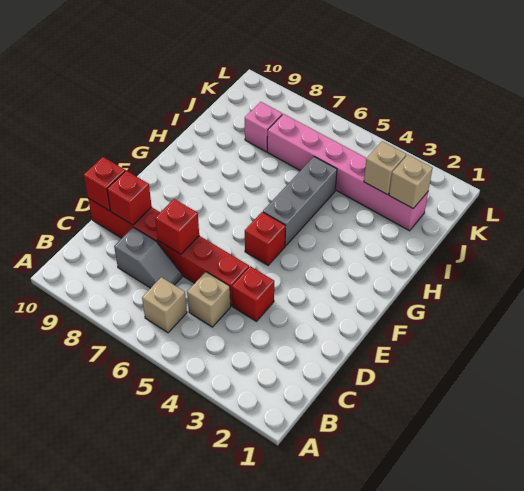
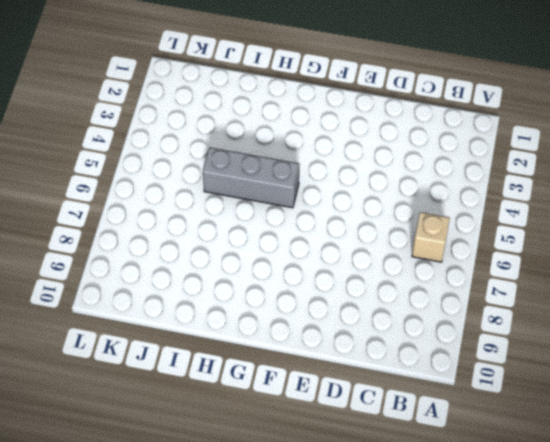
none -> tan 1x1 brick [187,272,231,327]
none -> grey 1x2 slope [114,227,182,288]
none -> red 1x1 brick [232,266,274,321]

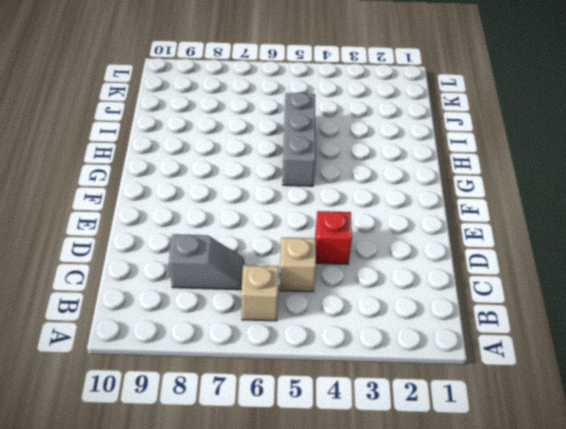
none -> red 1x6 brick [88,198,249,306]
none -> red 1x1 brick [245,212,285,265]
none -> pink 1x6 brick [267,114,428,231]

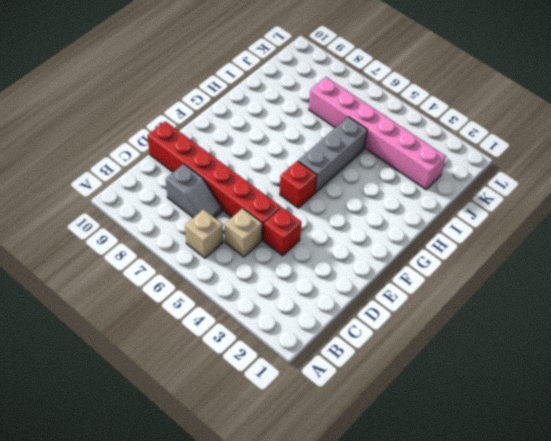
none -> pink 1x1 brick [245,102,282,152]
none -> red 1x1 brick [155,199,199,254]
none -> red 1x1 brick [107,171,152,225]

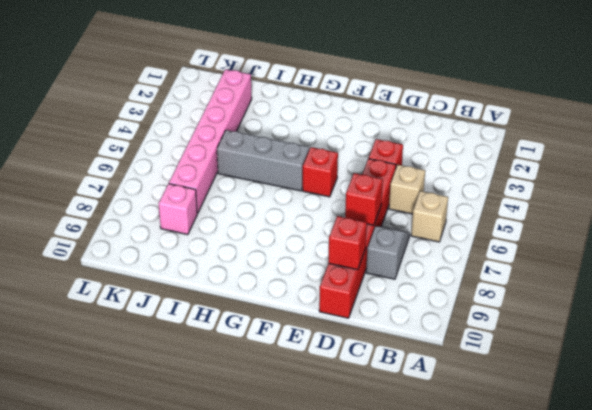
none -> red 1x1 brick [84,157,125,211]
none -> tan 1x1 brick [389,155,433,209]
none -> tan 1x1 brick [364,141,406,195]

